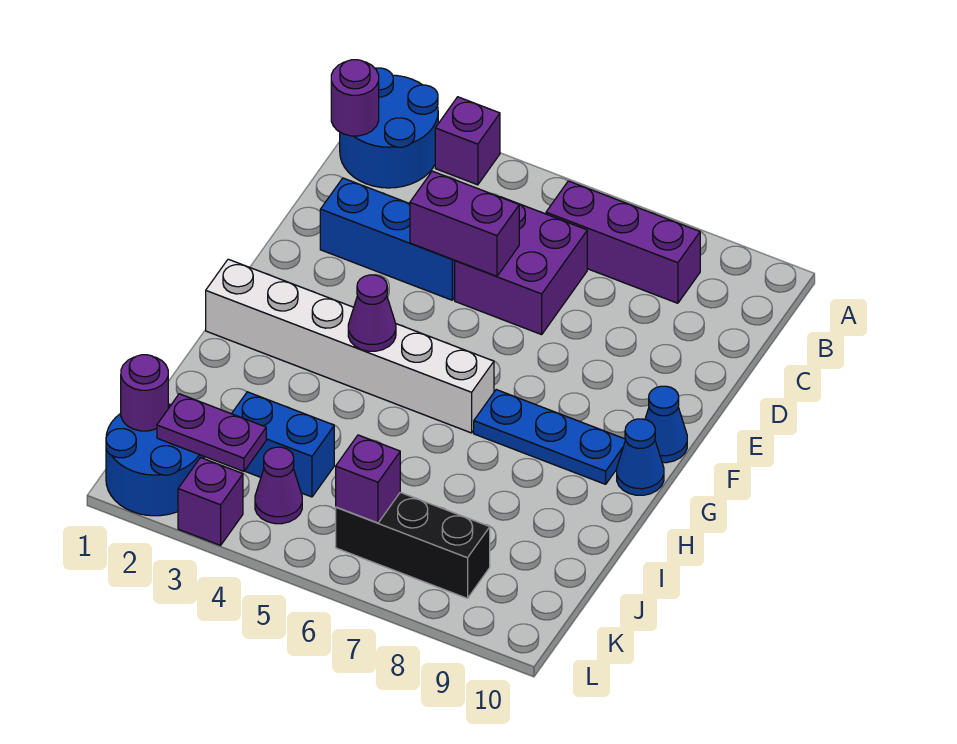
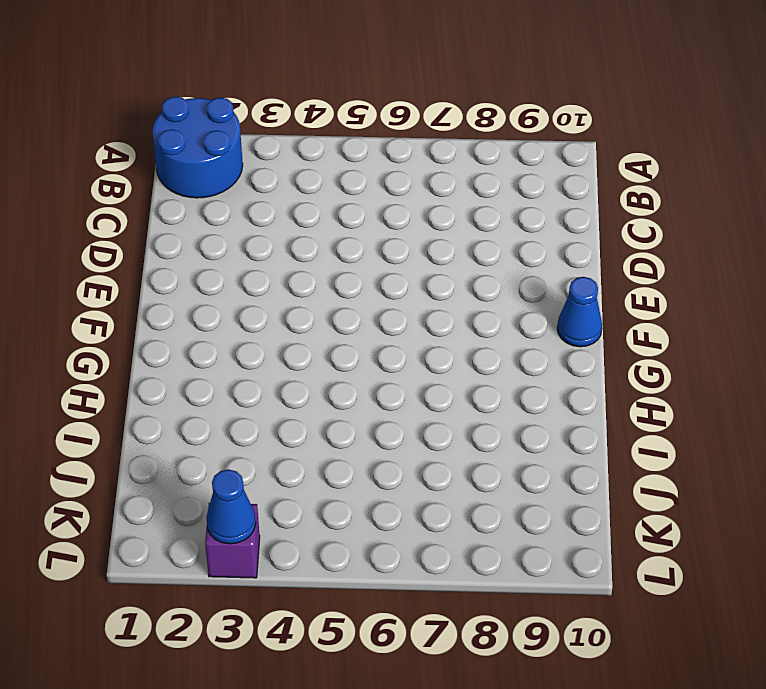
blue 1x1 cone [206,469,256,544] -> blue 1x1 cone moved to [617,419,664,495]
none -> purple 1x1 brick [435,97,500,185]
none -> purple 1x3 brick [546,181,700,303]
none -> purple 2x2 brick [455,197,587,335]

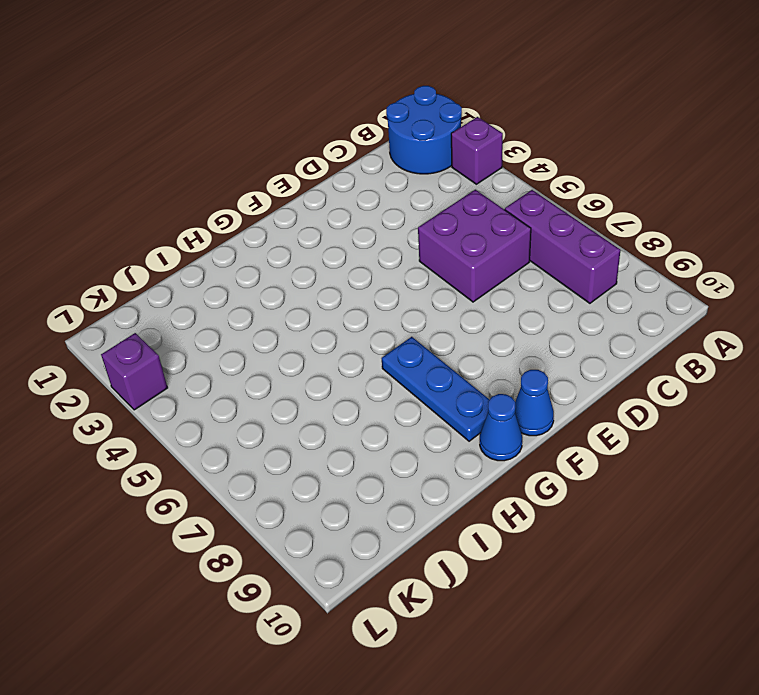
none -> blue 1x3 brick [320,178,455,300]
none -> white 1x6 brick [206,259,494,433]
none -> blue 1x2 brick [232,392,334,497]

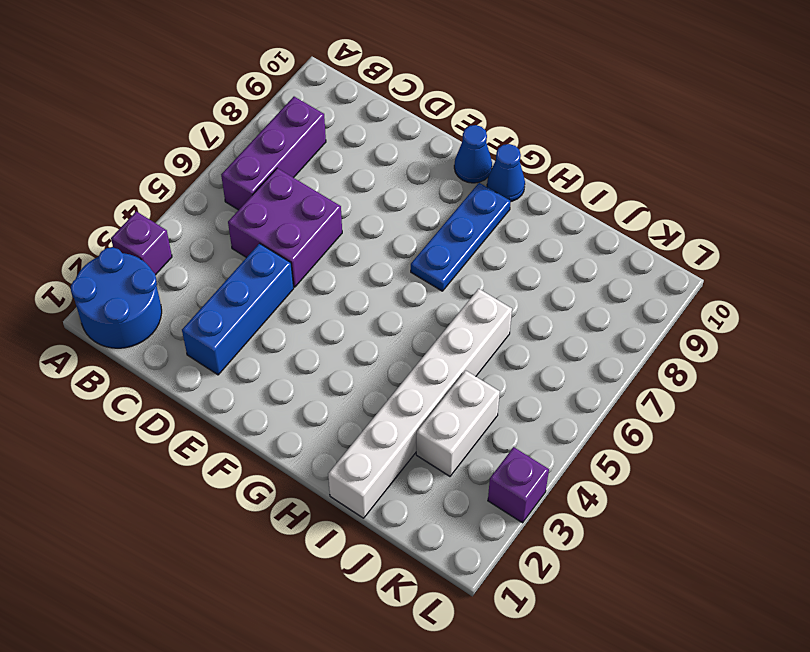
white 1x6 brick [328,289,512,518] -> white 1x6 brick moved to [206,259,494,433]
white 1x2 brick [416,370,500,476] -> blue 1x2 brick [232,392,334,497]
none -> blue 2x2 round brick [106,404,204,516]
none -> purple 1x1 cone [255,447,302,524]
none -> black 1x3 brick [336,492,490,598]

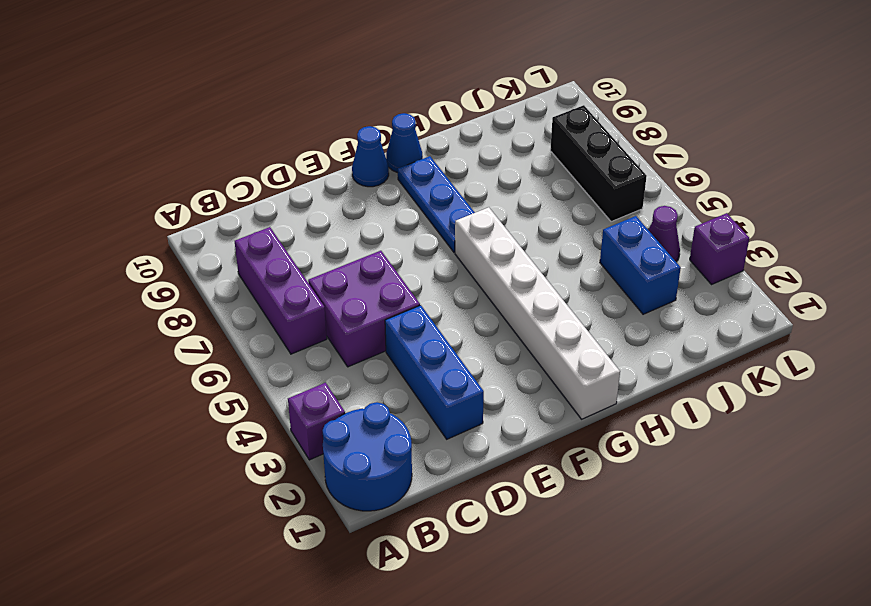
none -> blue 2x2 round brick [106,404,204,516]
none -> purple 1x1 round brick [331,60,379,136]
none -> purple 1x2 brick [410,171,519,276]

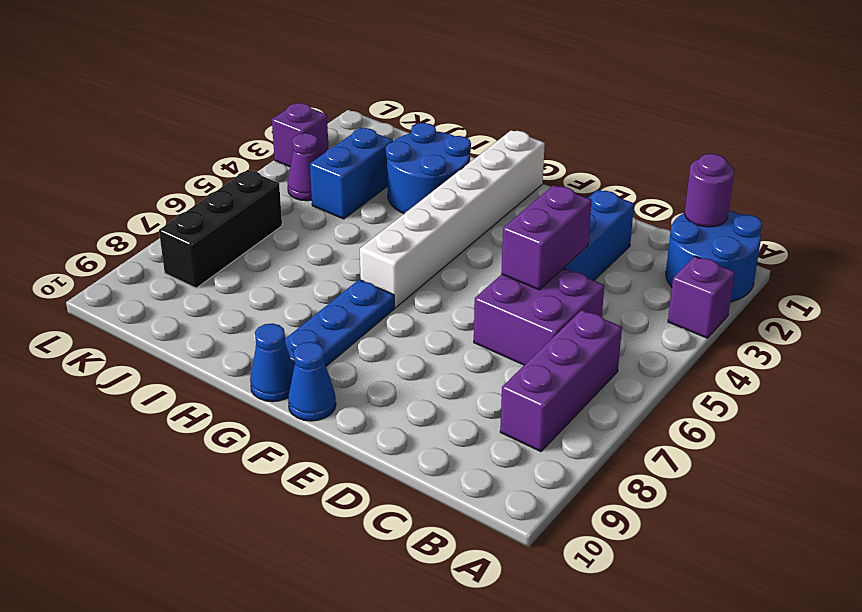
blue 2x2 round brick [386,123,471,213] -> blue 2x2 round brick moved to [106,404,204,516]
none -> purple 1x1 cone [348,275,396,351]
none -> purple 1x1 round brick [121,355,168,431]
none -> purple 1x2 plate [157,394,266,471]

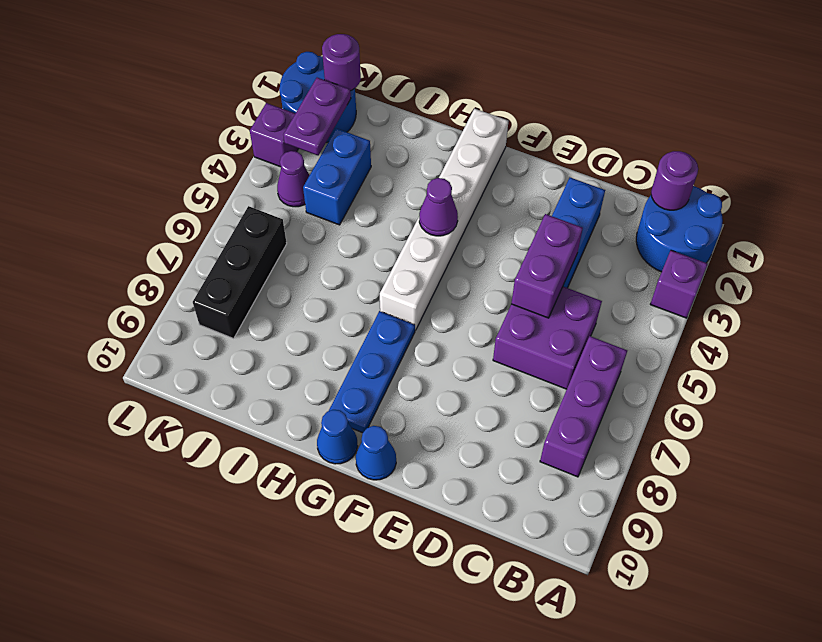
none -> purple 1x1 brick [336,435,400,523]

